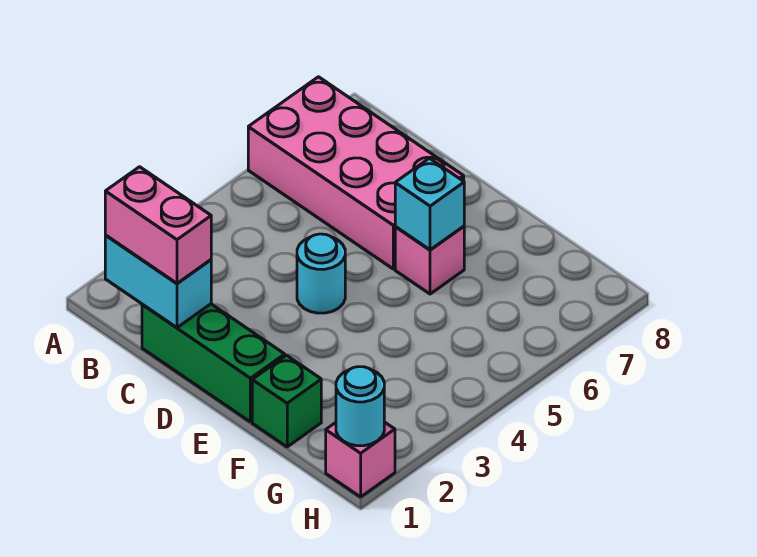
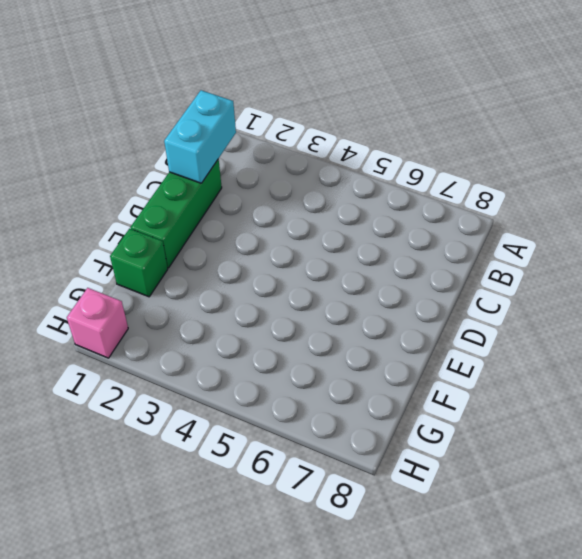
none -> pink 2x4 brick [248,77,464,269]
none -> cyan 1x1 round brick [297,234,345,313]

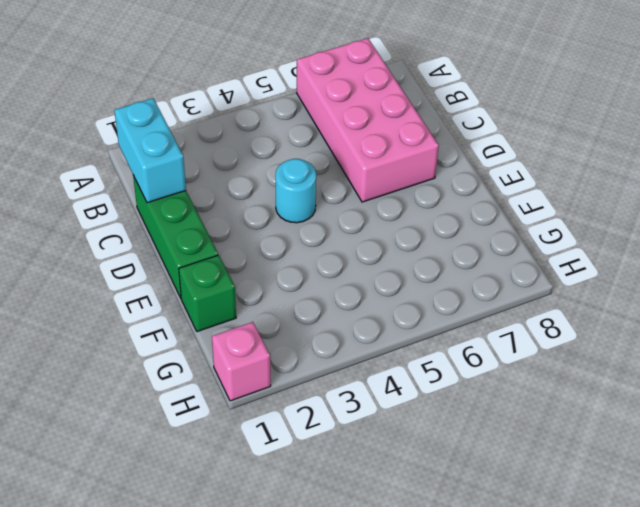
none -> pink 1x1 brick [395,226,464,294]
none -> cyan 1x1 brick [395,158,464,250]

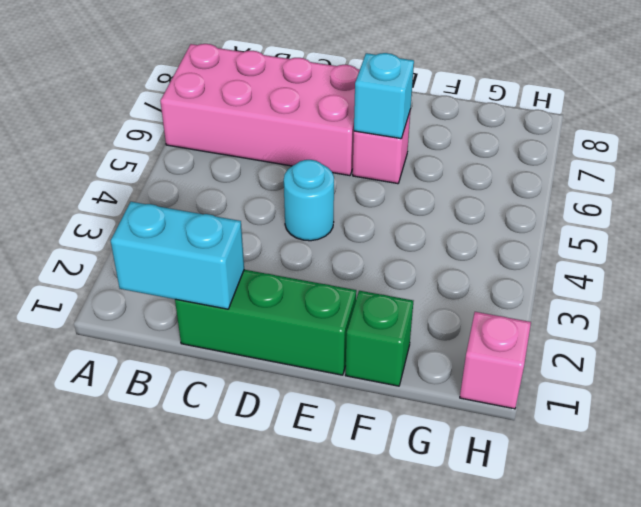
none -> cyan 1x1 round brick [336,367,384,446]
none -> pink 1x2 brick [105,167,211,283]

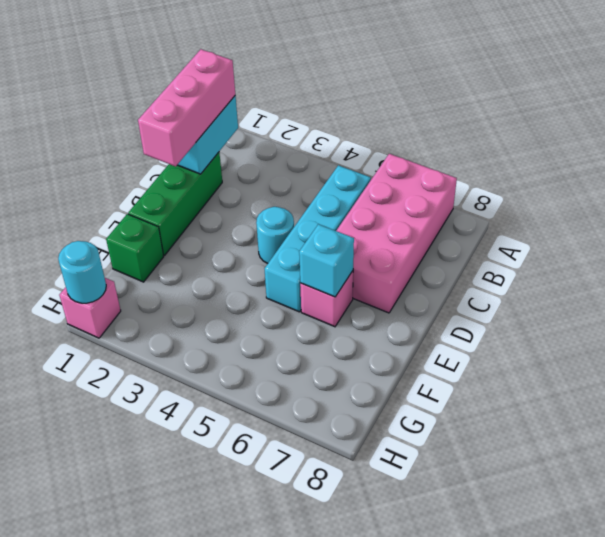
pink 1x3 brick [138,49,235,166] -> pink 1x2 brick [105,167,211,283]
cyan 1x4 brick [265,165,371,312] -> none

